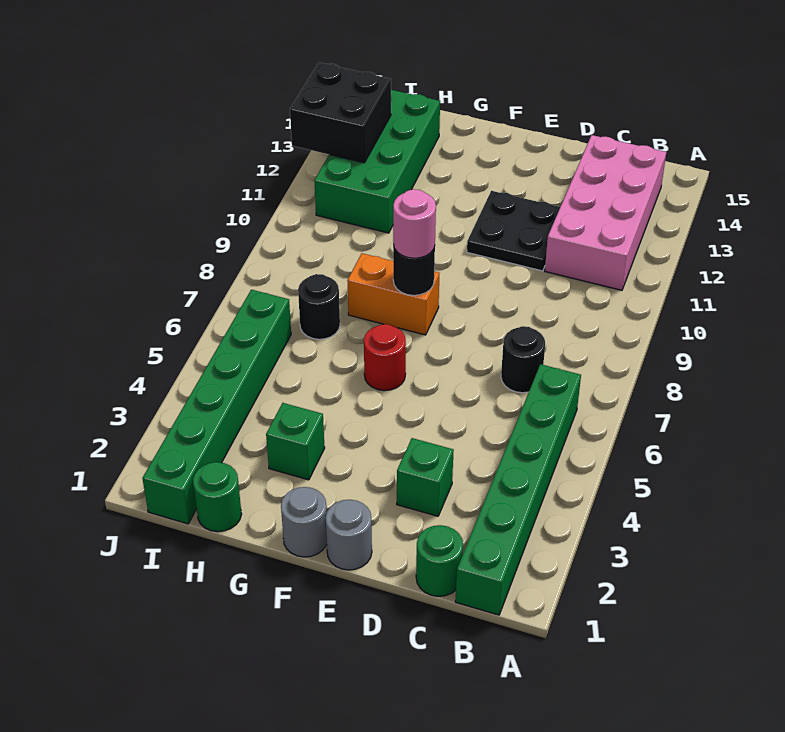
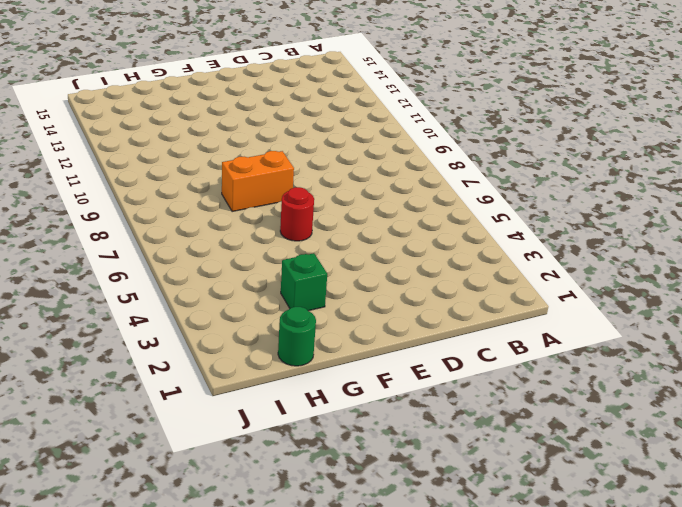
none -> green 1x6 brick [455,364,581,615]
none -> pink 2x4 brick [545,135,666,290]
none -> green 1x1 round brick [416,525,463,596]

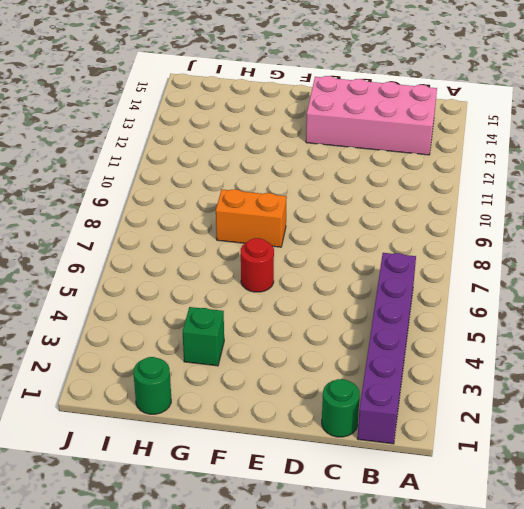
purple 1x6 brick [357,253,416,444] -> green 1x6 brick [455,364,581,615]
pink 2x4 brick [306,76,437,155] -> pink 2x4 brick turned to [545,135,666,290]
none -> black 1x1 round brick [501,326,545,393]
none -> green 1x1 brick [397,438,454,516]
none -> black 2x2 plate [467,191,560,271]

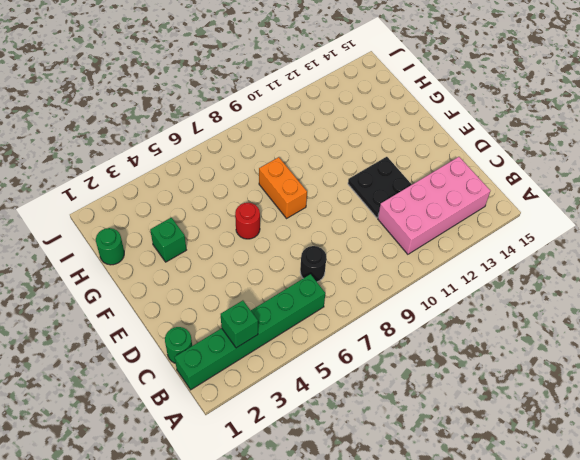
green 1x1 brick [221,300,258,348] -> green 1x1 brick moved to [397,438,454,516]
none -> grey 1x1 round brick [326,500,372,570]
none -> grey 1x1 round brick [281,487,327,557]
none -> black 1x1 round brick [298,274,340,339]

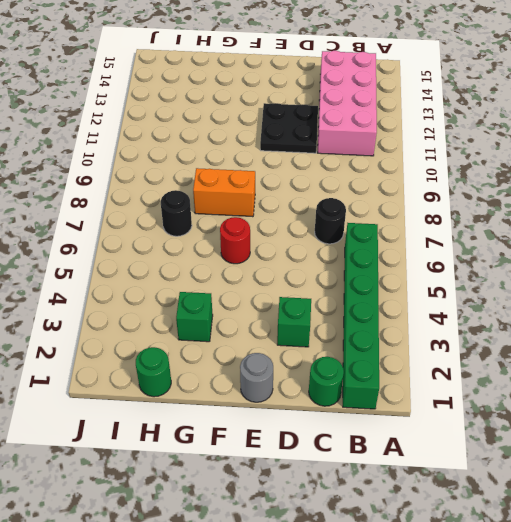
none -> grey 1x1 round brick [281,487,327,557]
none -> green 2x4 brick [314,90,440,233]
none -> green 1x6 brick [142,290,291,524]

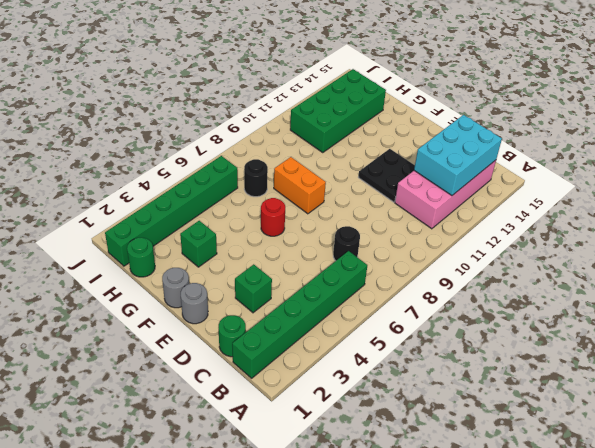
cyan 2x3 brick [414,115,502,196] -> none
none -> black 1x1 round brick [393,245,435,295]
none -> black 2x2 brick [290,63,391,163]
none -> pink 1x1 round brick [393,189,436,258]

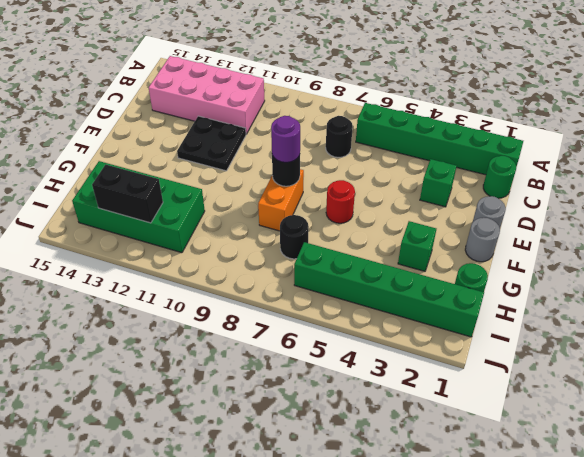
purple 1x1 round brick [271,116,300,162] -> pink 1x1 round brick [393,189,436,258]
black 1x2 brick [92,164,163,223] -> black 2x2 brick [290,63,391,163]

